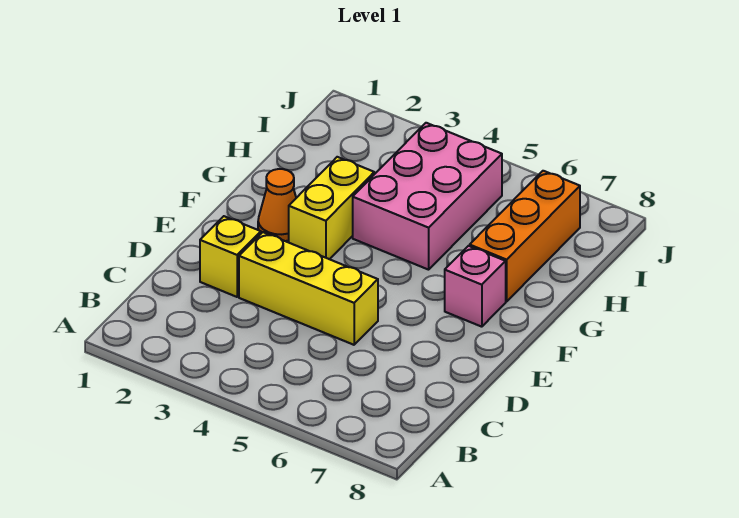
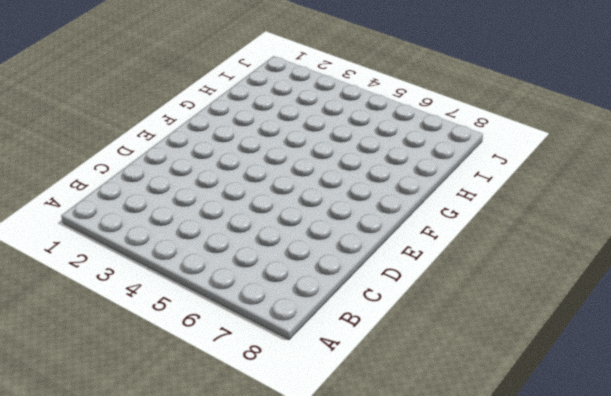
none -> yellow 1x1 brick [200,216,261,297]
none -> yellow 1x3 brick [239,232,378,345]

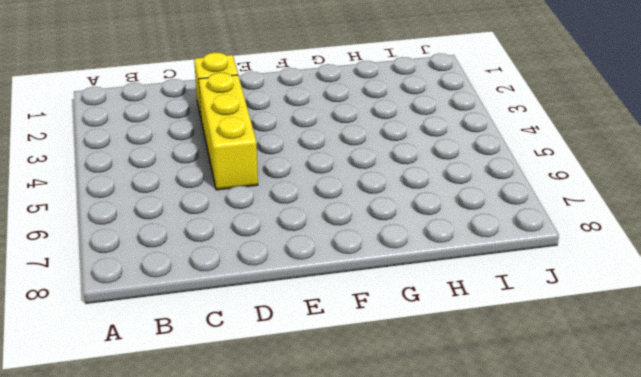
none -> orange 1x1 cone [258,169,296,241]
none -> yellow 1x2 brick [289,157,374,259]

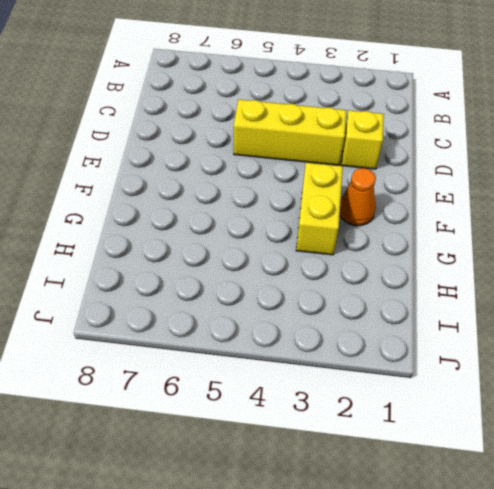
none -> pink 1x1 brick [445,246,506,327]
none -> pink 2x3 brick [353,123,502,270]

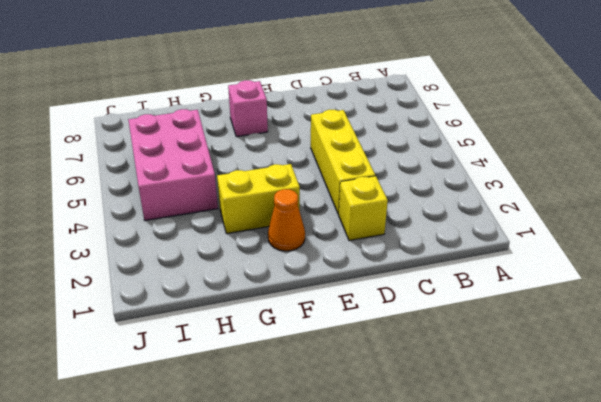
pink 2x3 brick [128,109,218,220] -> pink 2x3 brick turned to [353,123,502,270]
none -> orange 1x3 brick [470,171,580,302]

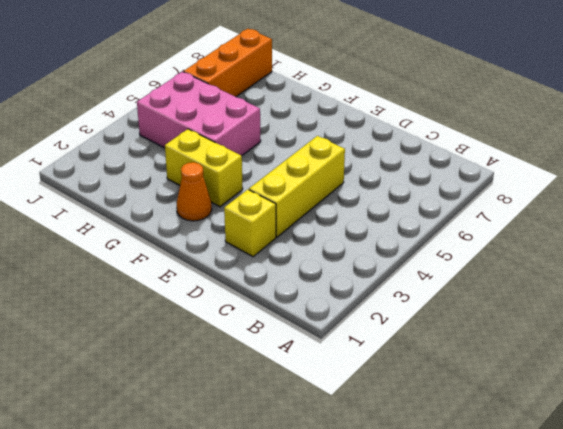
orange 1x3 brick [184,29,272,97] -> orange 1x3 brick turned to [470,171,580,302]
none -> pink 1x1 brick [445,246,506,327]

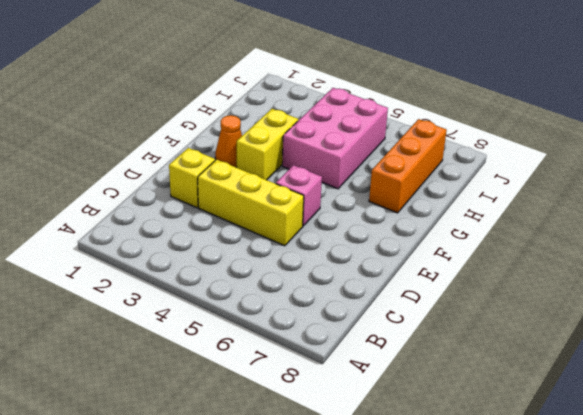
pink 1x1 brick [276,165,322,226] -> pink 1x1 brick moved to [445,246,506,327]

